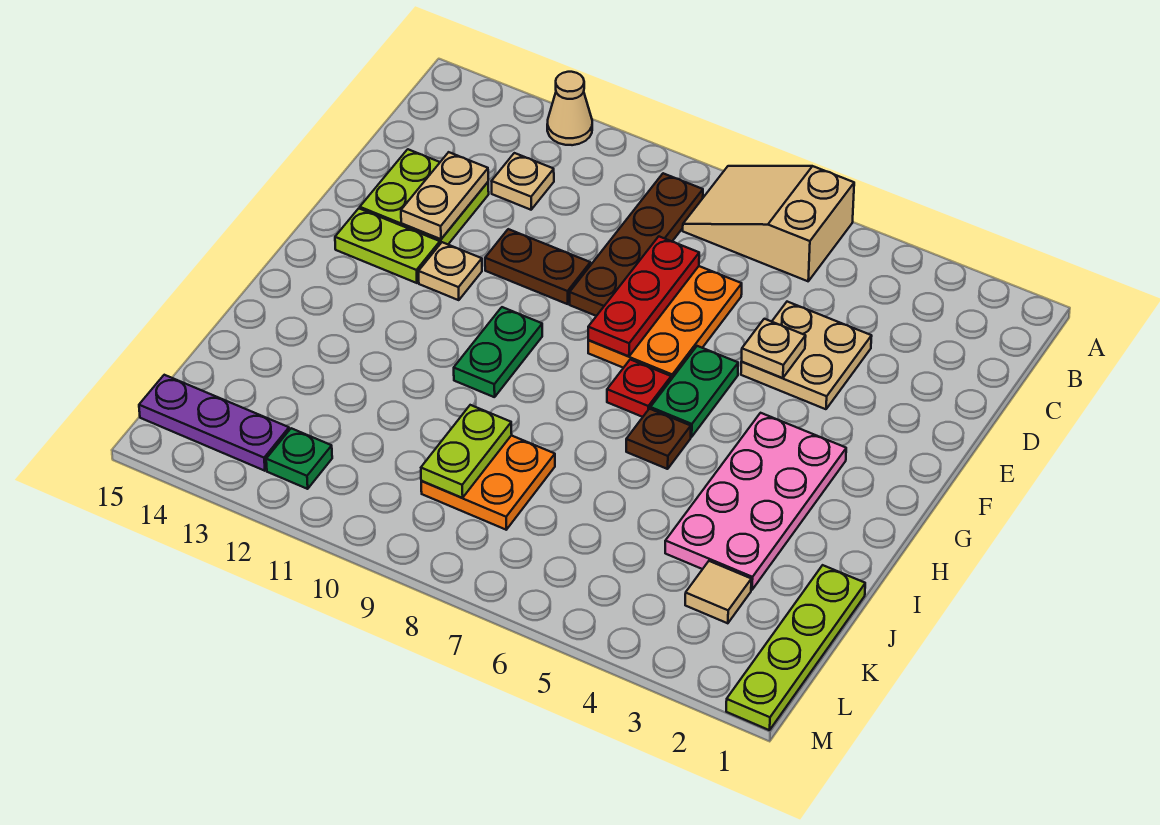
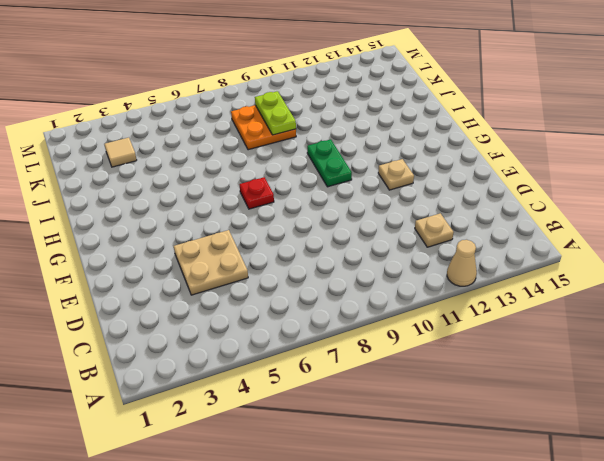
none -> tan 2x3 slope [683,166,854,281]
none -> brown 1x4 plate [570,173,703,316]
none -> orange 2x3 plate [588,266,742,379]

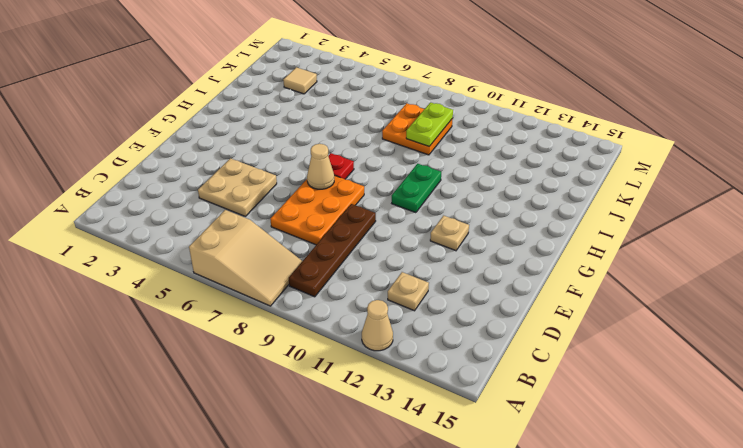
tan 1x1 cone [307,144,334,189] -> none
none -> lime 2x2 plate [360,149,489,244]
none -> brown 1x2 plate [485,229,590,304]
none -> green 1x2 plate [650,346,738,437]

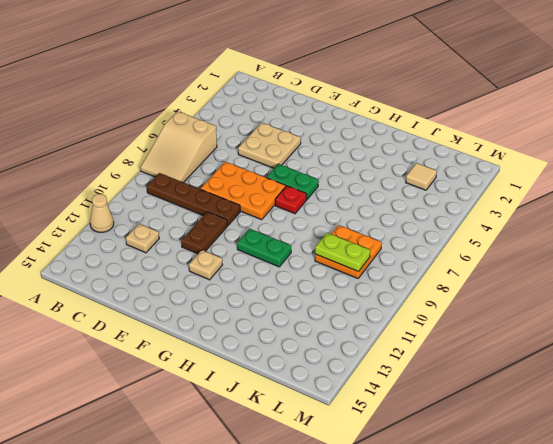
none -> lime 2x2 plate [360,149,489,244]
none -> lime 1x2 plate [335,208,440,283]
none -> pink 2x4 plate [665,413,846,590]

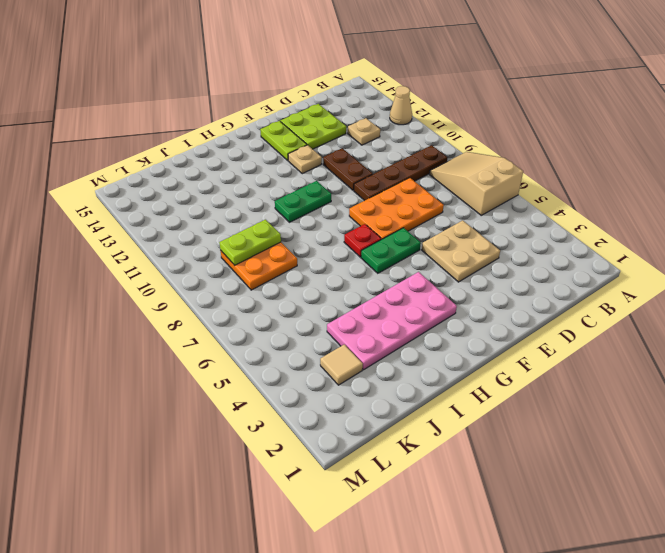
none -> brown 1x1 plate [626,409,691,469]
none -> lime 1x4 plate [726,565,865,730]
none -> green 1x1 plate [266,428,332,489]

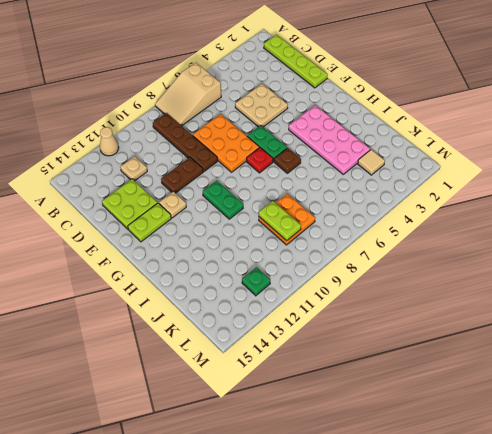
lime 1x4 plate [264,35,328,88] -> lime 1x4 plate moved to [726,565,865,730]
none -> purple 1x3 plate [139,375,289,471]
none -> red 1x3 plate [588,236,699,356]
none -> tan 1x2 plate [401,152,488,239]

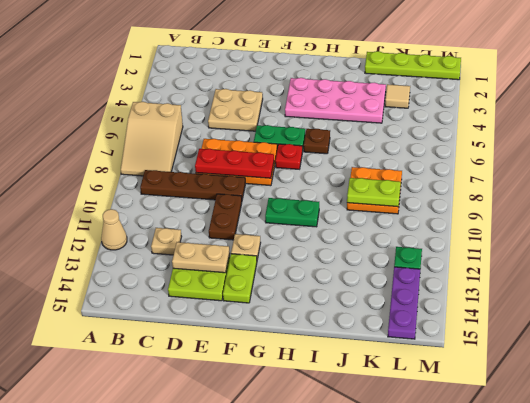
none -> tan 1x1 plate [742,319,806,378]

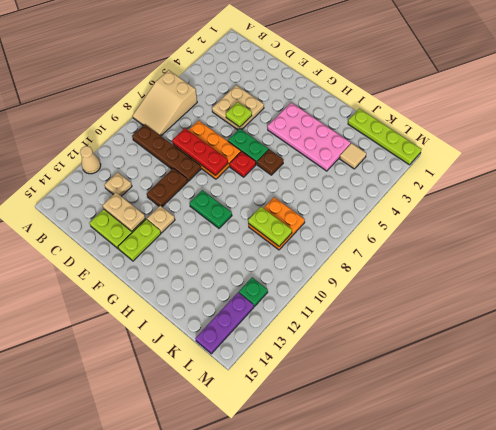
lime 1x1 plate [226,102,252,127] -> tan 1x1 plate [742,319,806,378]

